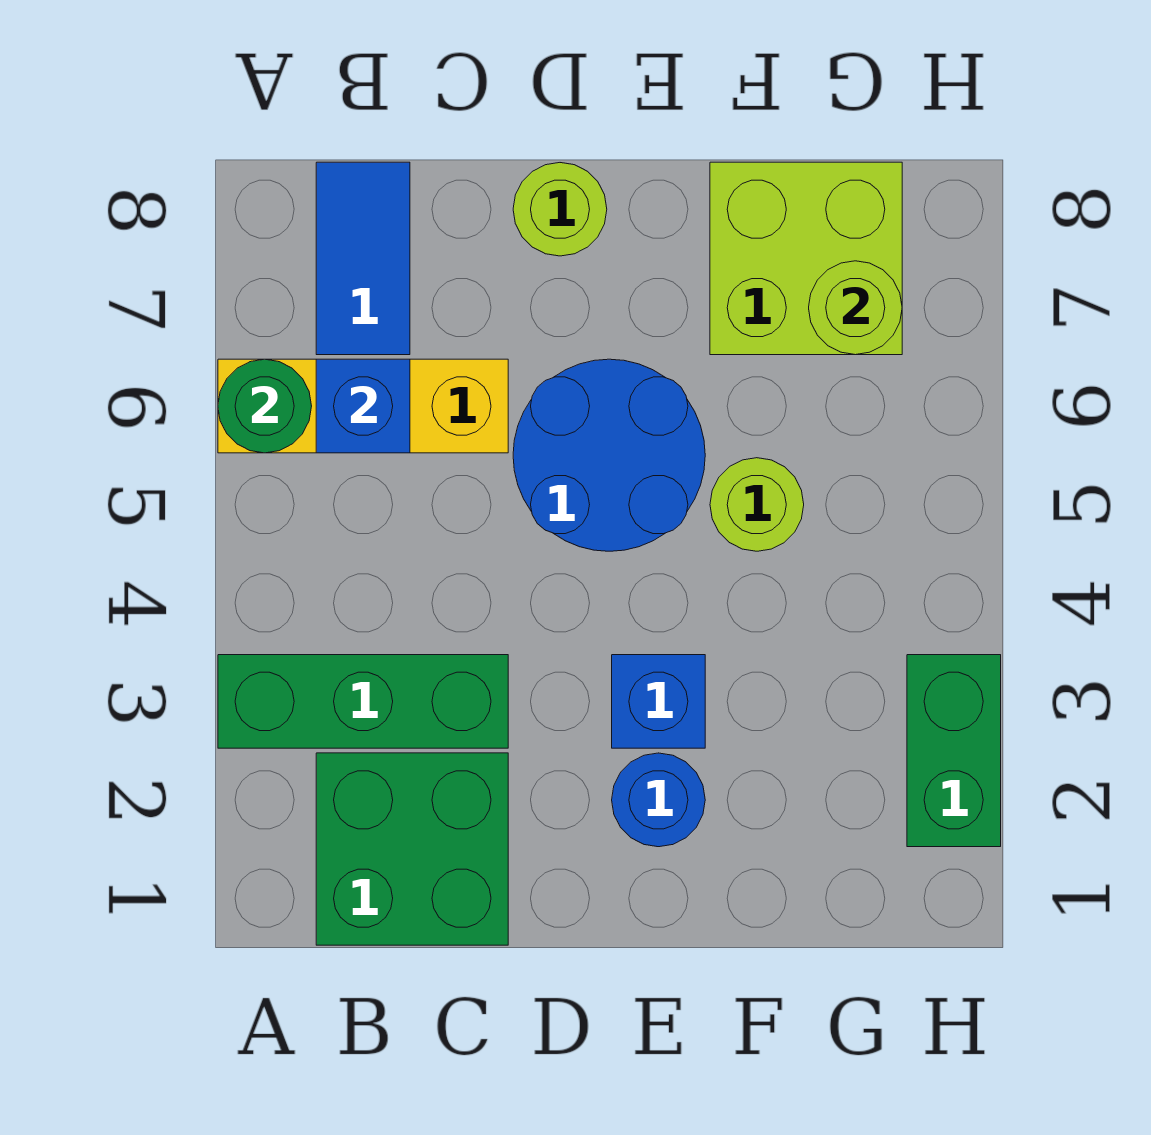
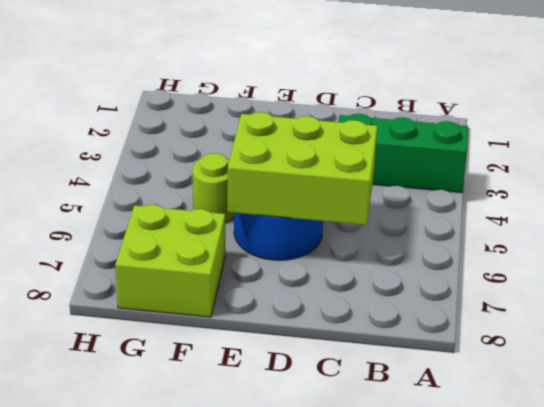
lime 2x3 brick [228,112,377,225] -> none
none -> yellow 1x3 brick [218,359,508,453]
none -> green 2x2 brick [316,753,508,945]
none -> blue 1x2 tile [316,162,410,355]

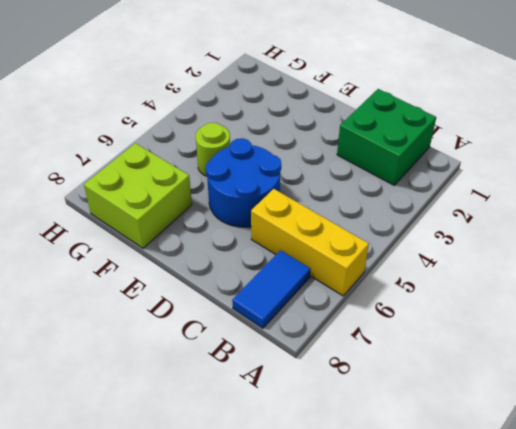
none -> green 1x3 brick [218,655,508,748]
none -> lime 1x1 round brick [513,163,607,256]
none -> blue 1x1 round brick [612,753,705,847]

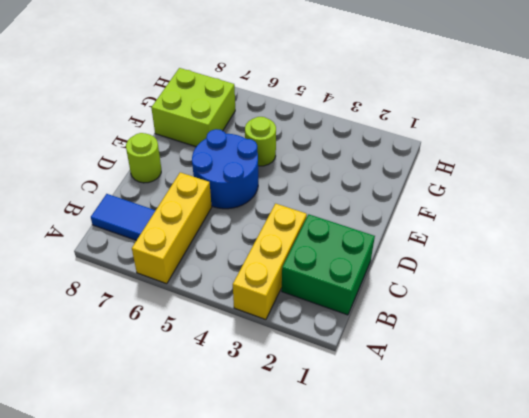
yellow 1x3 brick [233,204,307,320] -> green 1x3 brick [218,655,508,748]
none -> blue 1x1 round brick [612,753,705,847]
none -> blue 1x1 brick [612,655,705,748]
none -> green 1x2 brick [907,655,1001,847]

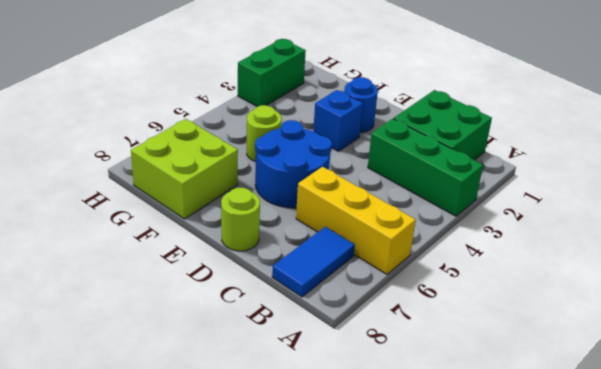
none -> green 1x1 round brick [218,359,312,453]
none -> blue 1x1 brick [316,359,410,453]
none -> lime 1x1 round brick [809,261,902,355]

